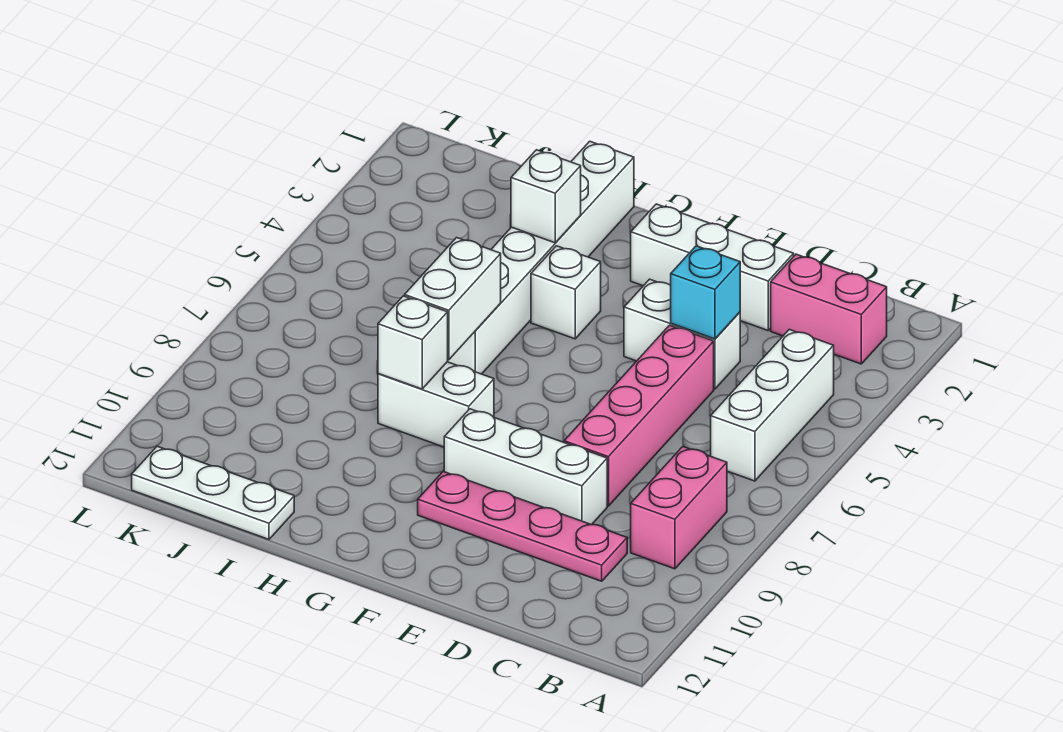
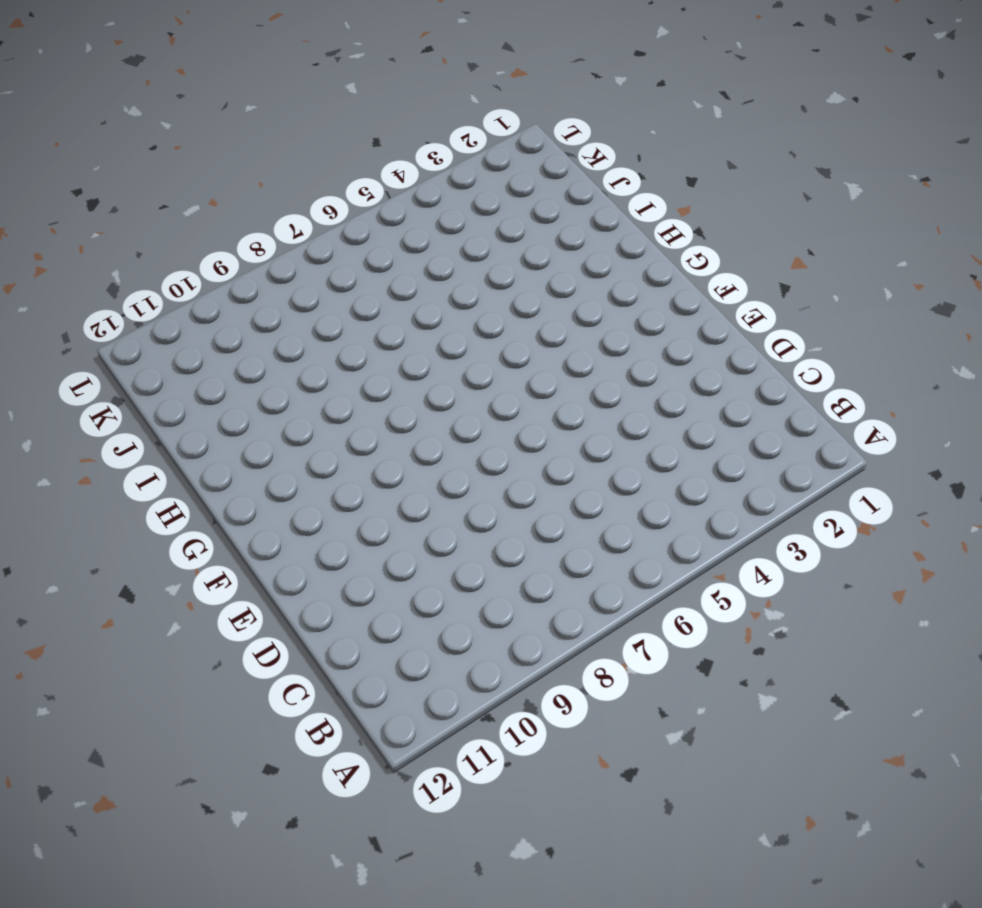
none -> pink 1x2 brick [771,254,887,364]
none -> white 1x3 brick [711,329,834,481]
none -> pink 1x2 brick [631,447,727,569]

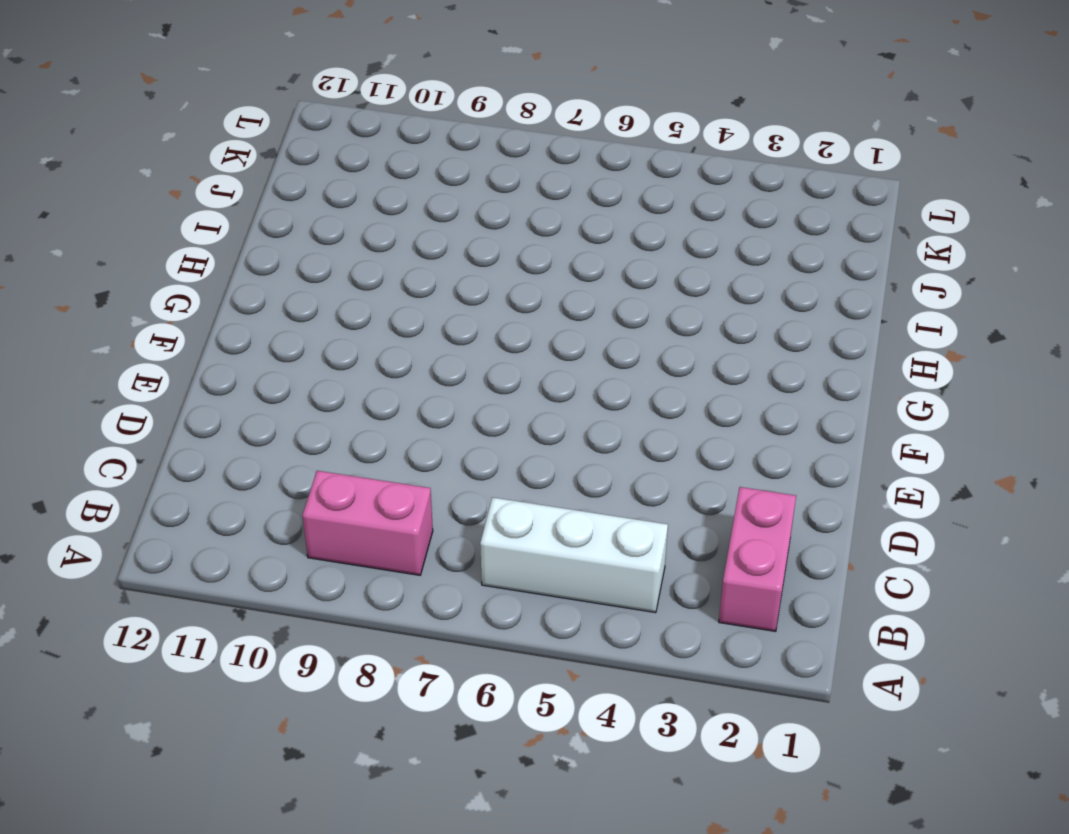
none -> pink 1x4 plate [418,472,627,581]
none -> white 1x3 brick [631,204,794,330]
none -> white 1x2 brick [624,279,740,389]

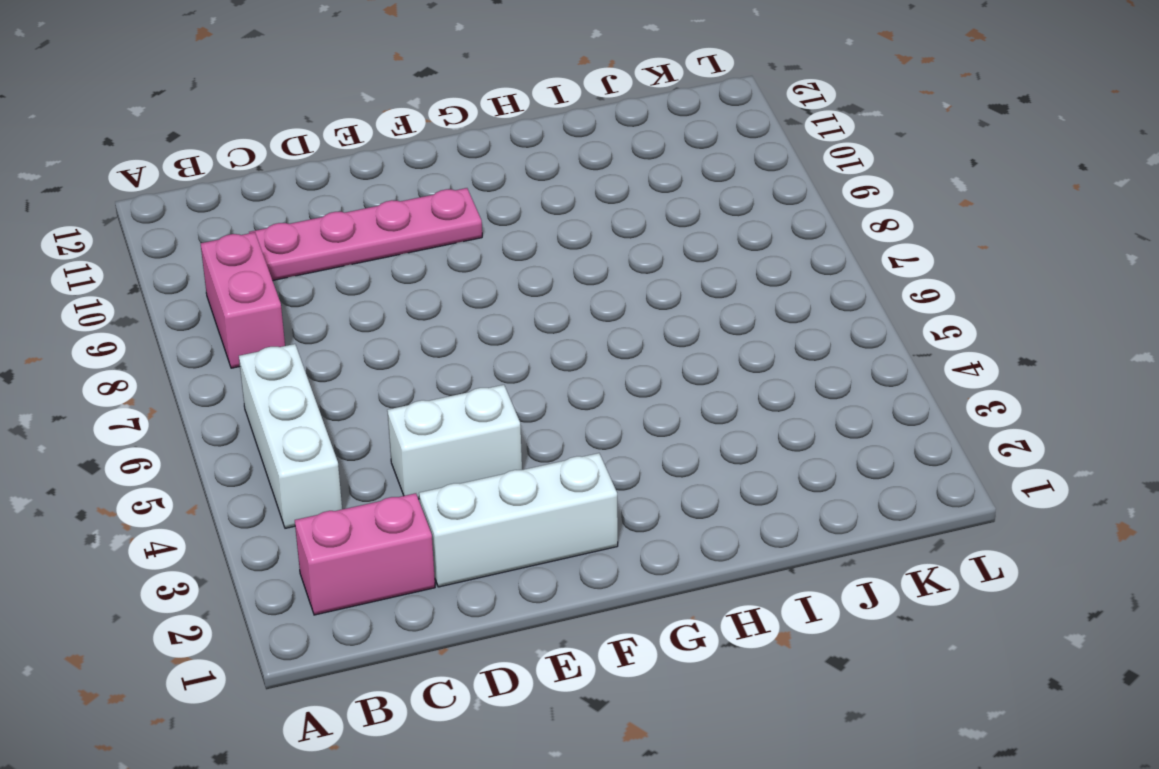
none -> pink 1x4 brick [564,325,714,506]
none -> white 1x3 brick [444,409,607,525]
none -> white 1x1 brick [531,246,601,339]

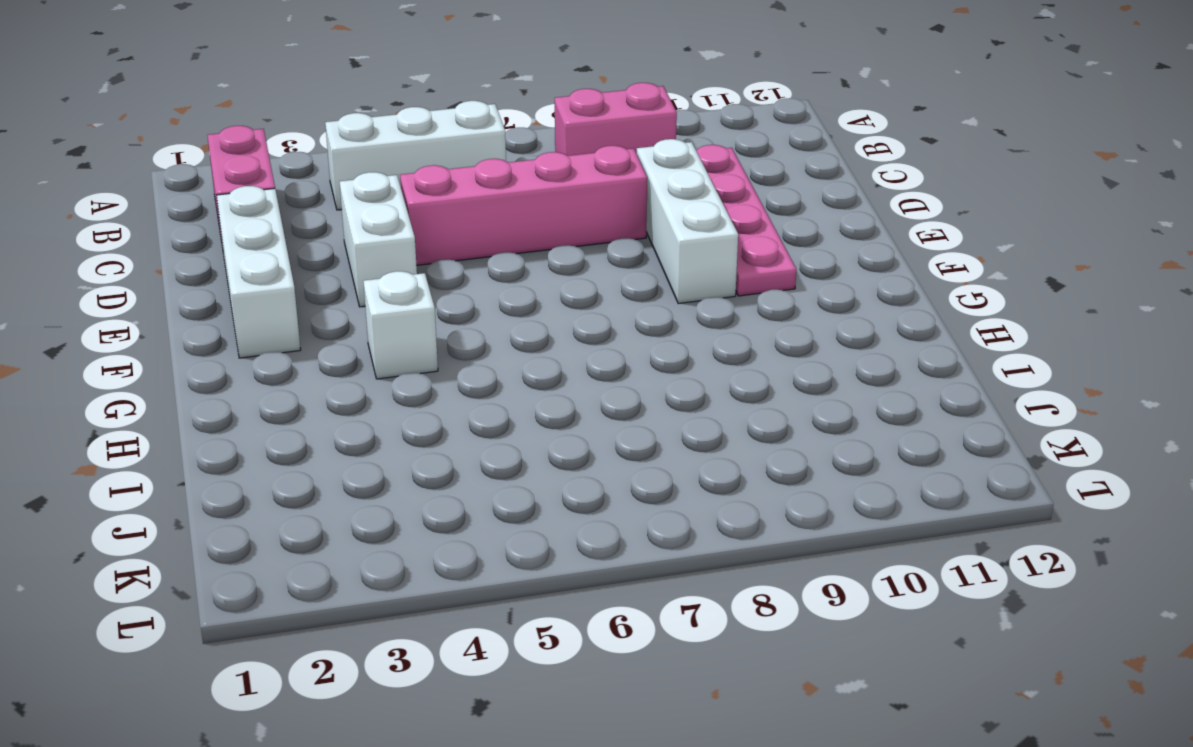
none -> white 1x2 brick [378,362,494,447]
none -> white 1x6 brick [447,141,634,374]
none -> white 1x3 plate [132,446,294,539]

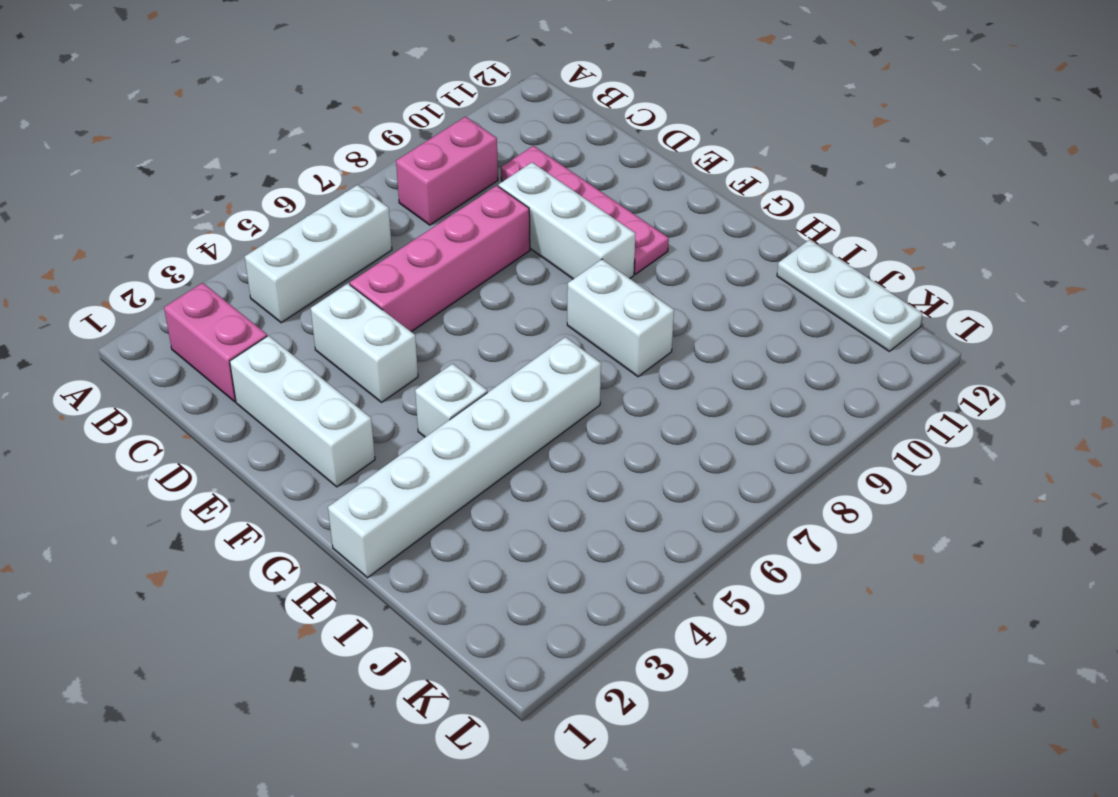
none -> cyan 1x1 brick [671,246,740,339]
none -> white 1x1 brick [511,150,581,243]
none -> white 1x2 brick [405,238,501,360]

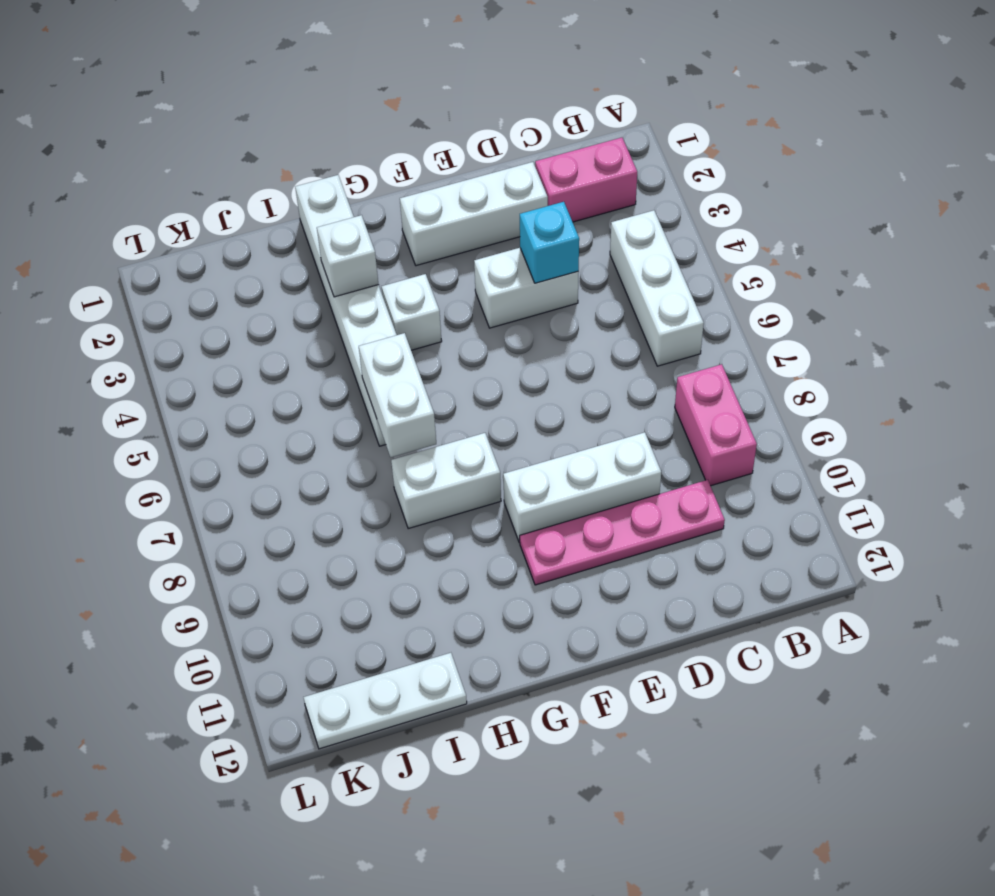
none -> pink 1x4 brick [564,325,714,506]
none -> white 1x1 brick [378,296,448,389]

